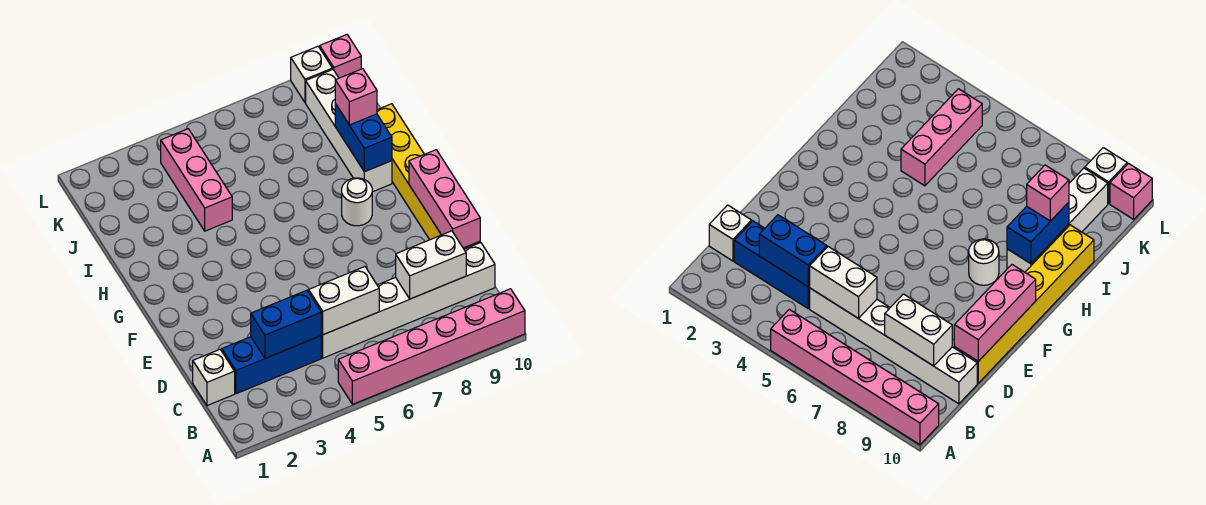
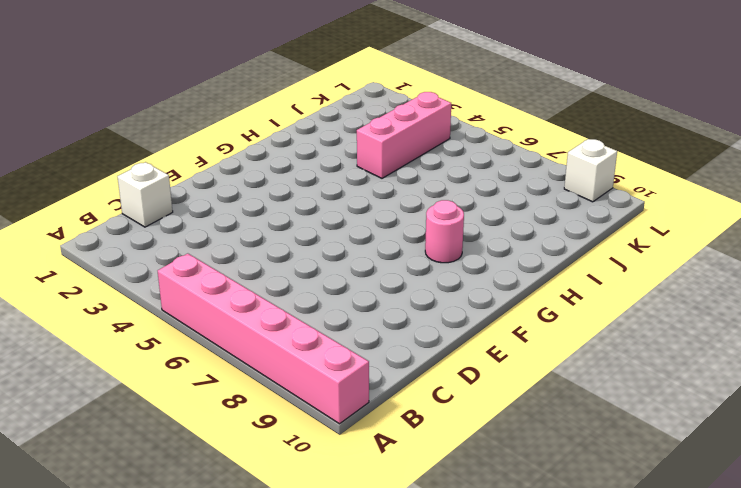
pink 1x1 round brick [425,200,464,263] -> white 1x1 round brick [342,178,372,226]
none -> blue 1x3 brick [222,336,321,394]
none -> white 1x6 brick [321,242,495,358]
none -> yellow 1x6 brick [377,104,480,249]

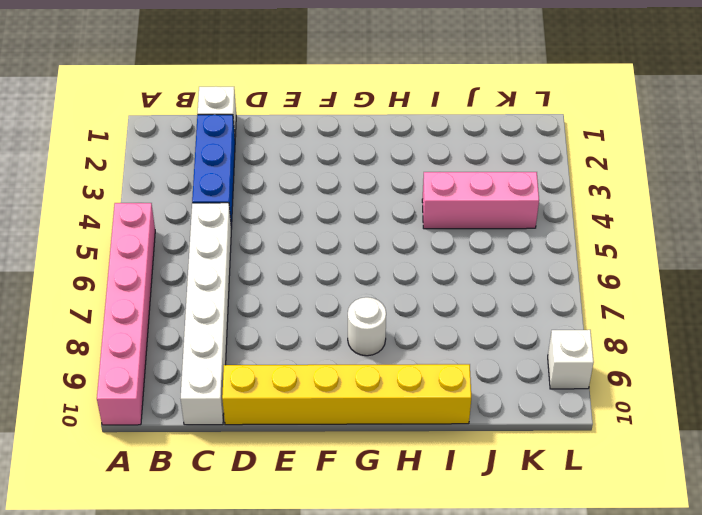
none -> white 1x4 brick [306,69,392,192]
none -> pink 1x1 brick [320,35,361,78]
none -> blue 1x2 brick [251,290,321,358]

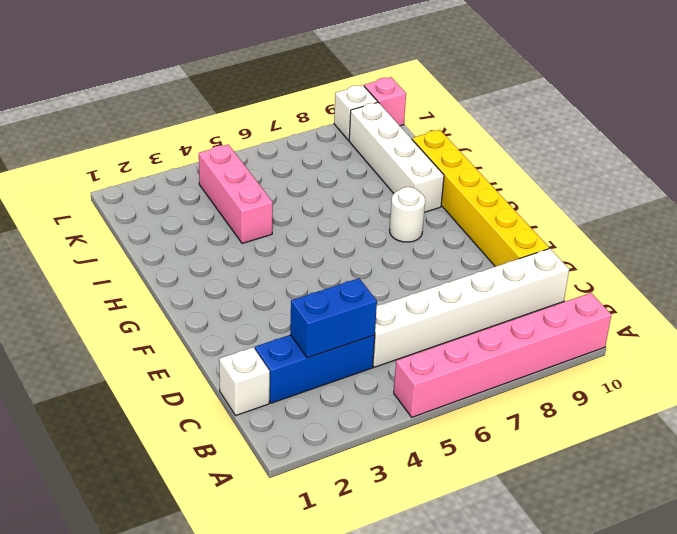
none -> white 1x2 brick [309,267,379,335]
none -> white 1x2 brick [396,231,466,299]
none -> pink 1x3 brick [409,150,480,248]

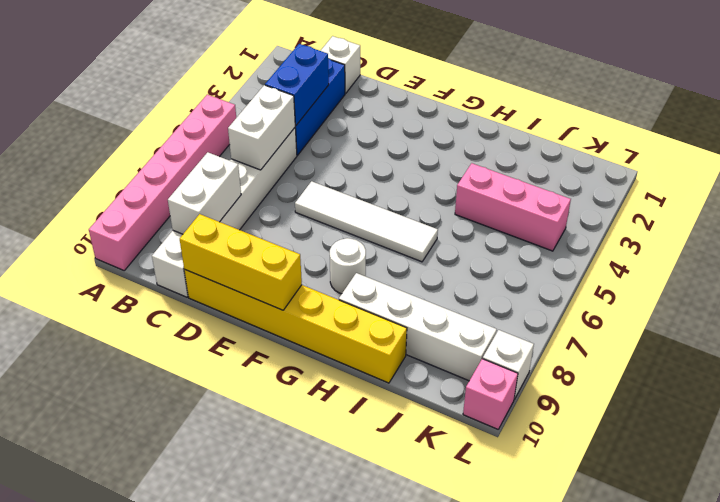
yellow 1x3 brick [180,214,302,310] -> pink 1x3 brick [409,150,480,248]
white 1x4 tile [295,181,438,262] -> none
none -> blue 1x2 brick [335,104,392,172]
none -> pink 1x1 brick [335,69,377,125]

